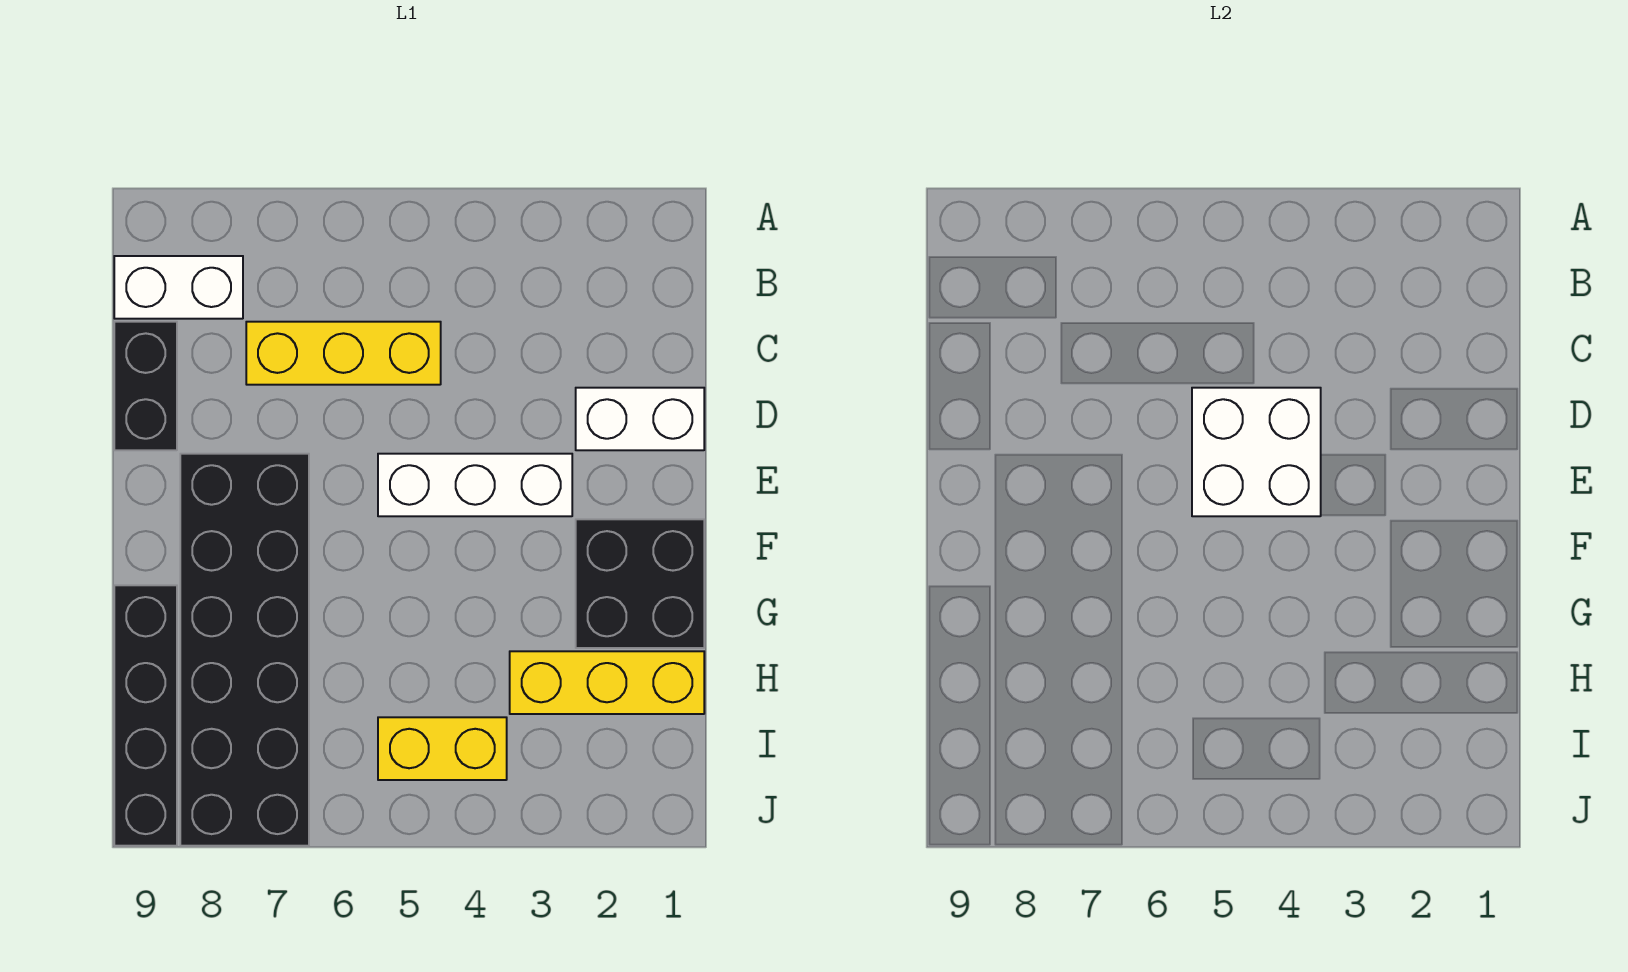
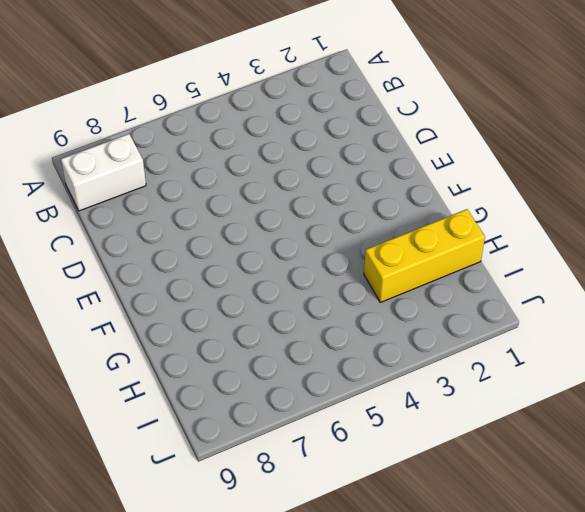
none -> yellow 1x3 brick [246,322,441,385]
none -> black 1x2 brick [114,322,177,450]

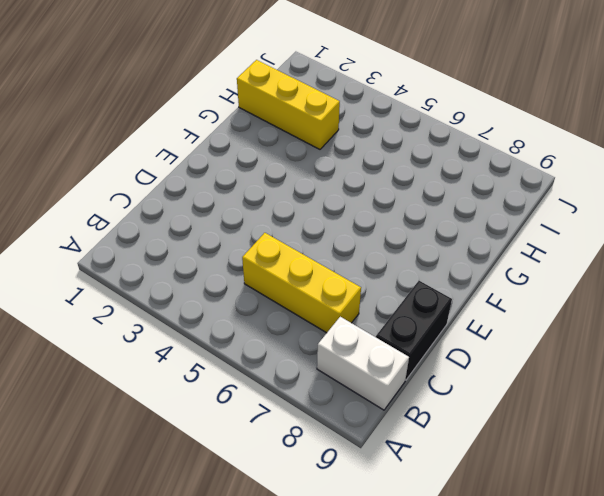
none -> white 1x2 brick [576,388,704,450]
none -> white 1x3 brick [378,454,572,516]

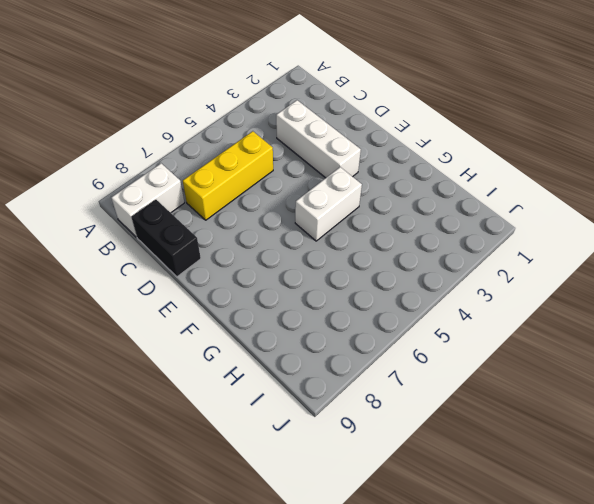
white 1x3 brick [276,100,361,178] -> white 1x3 brick turned to [378,454,572,516]
white 1x2 brick [295,167,362,241] -> white 1x2 brick moved to [576,388,704,450]
none -> black 2x6 brick [180,454,309,846]
none -> black 2x2 brick [576,519,704,648]

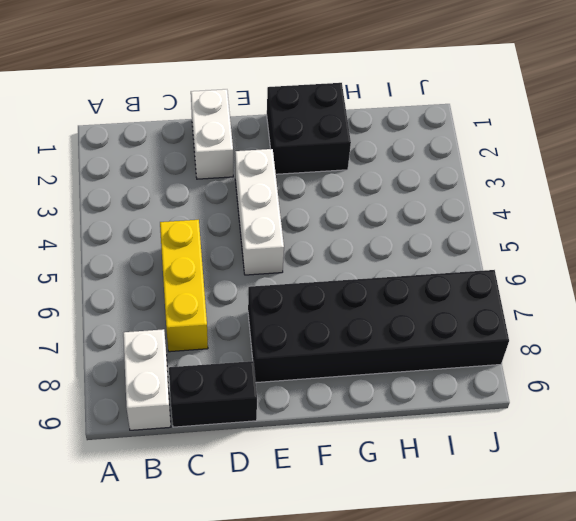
none -> black 1x4 brick [114,585,177,846]
none -> yellow 1x3 brick [510,651,704,714]

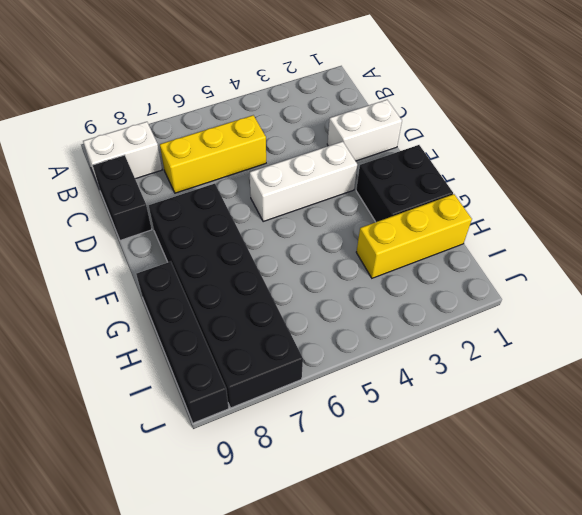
none -> yellow 1x2 brick [378,717,507,780]
none -> white 2x2 brick [1192,388,1321,516]

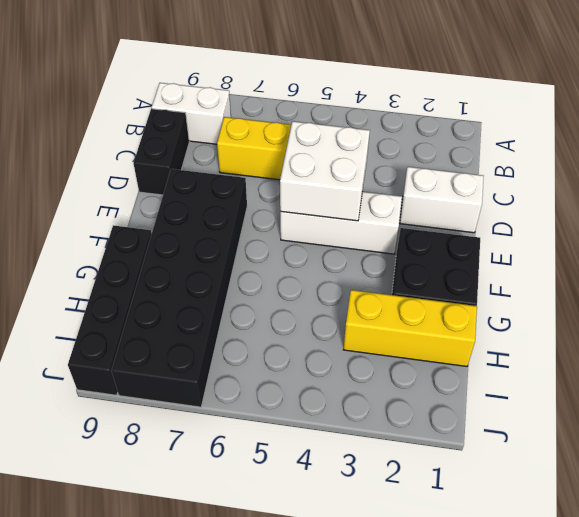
none -> yellow 1x2 brick [378,717,507,780]

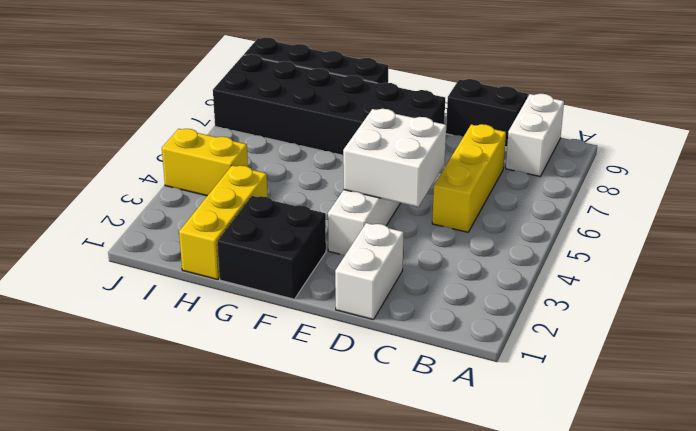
yellow 1x2 brick [162,129,248,196] -> yellow 1x2 brick turned to [378,717,507,780]

